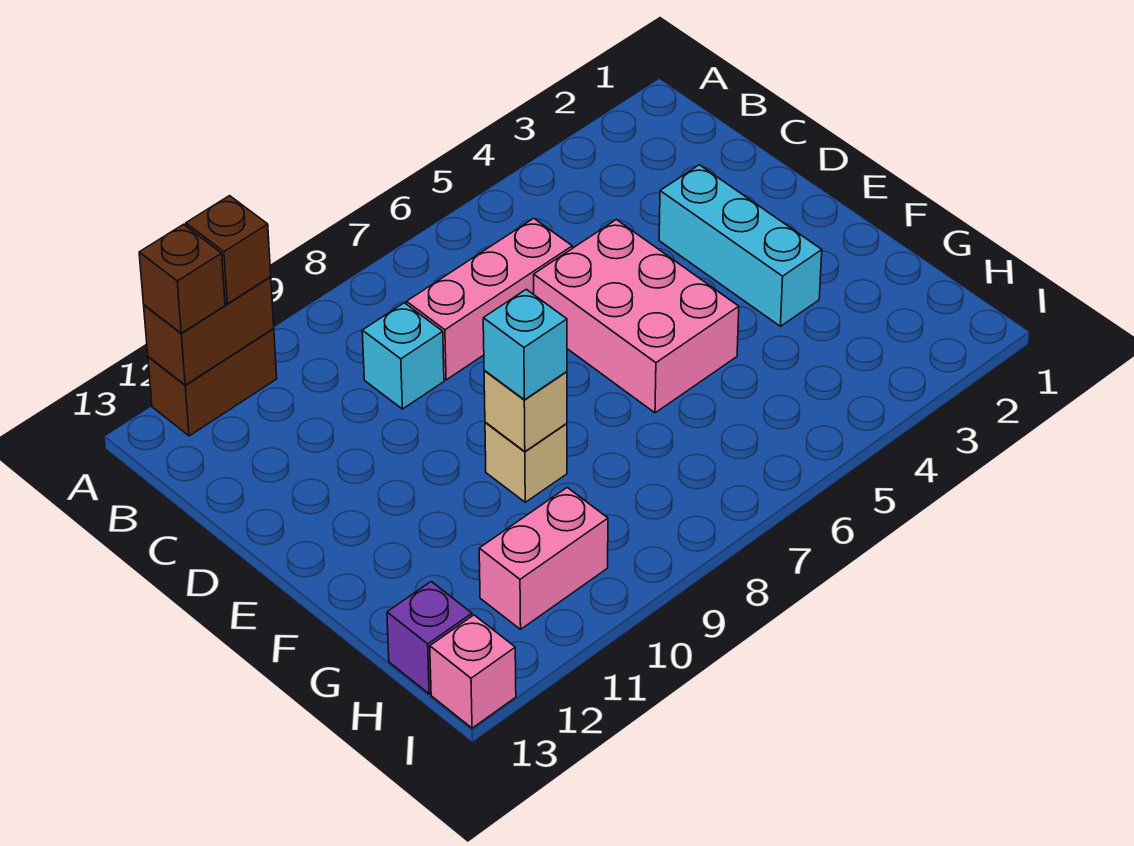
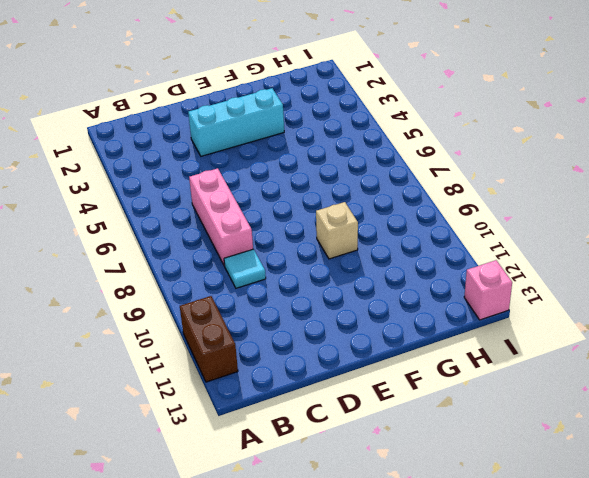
cyan 1x1 tile [224,249,266,288] -> cyan 1x1 brick [362,303,444,409]
none -> pink 2x3 brick [534,220,739,413]
none -> pink 1x2 brick [479,488,608,629]
none -> purple 1x1 brick [387,582,472,694]

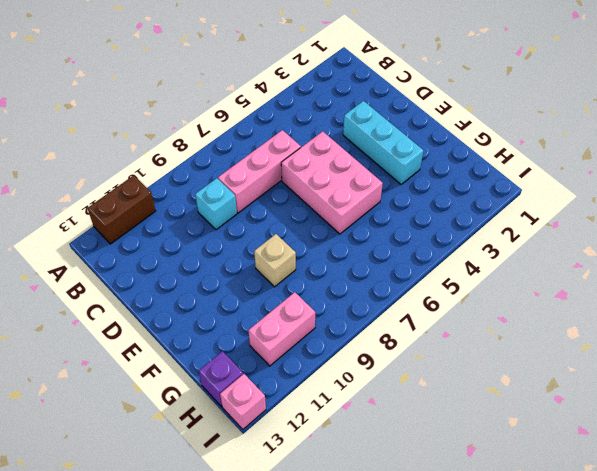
none -> brown 1x2 brick [144,277,274,385]
none -> tan 1x1 brick [484,371,567,452]
none -> brown 1x1 brick [186,196,271,304]

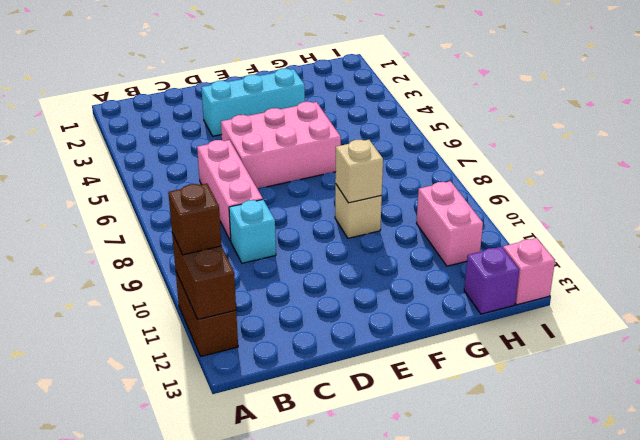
none -> brown 1x1 brick [139,224,225,333]
none -> cyan 1x1 brick [483,289,567,400]

